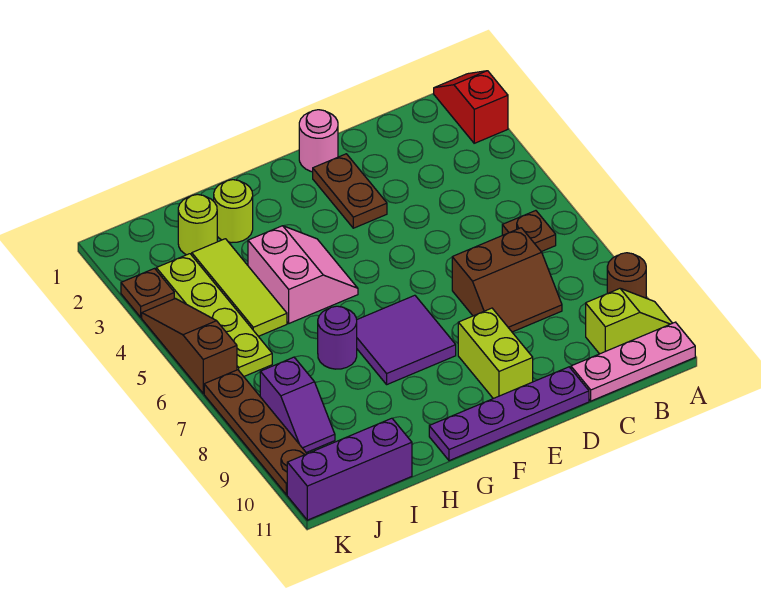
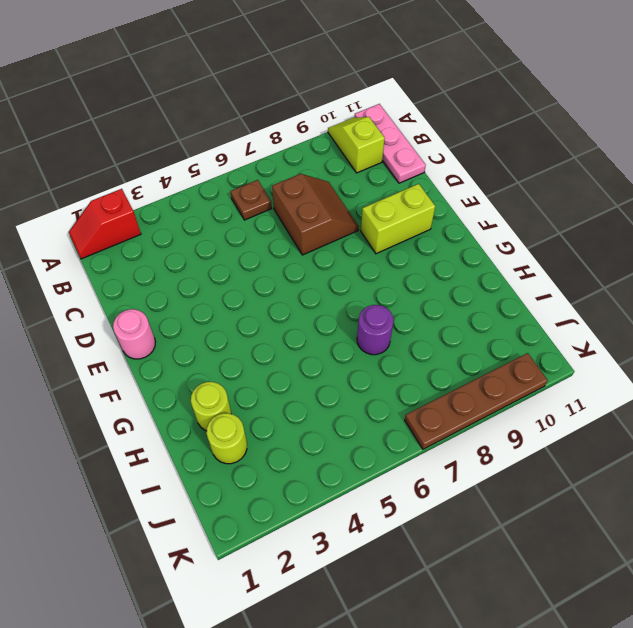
none -> brown 1x1 round brick [607,253,646,298]
none -> purple 1x4 plate [429,367,589,461]
none -> brown 1x2 plate [313,154,387,228]

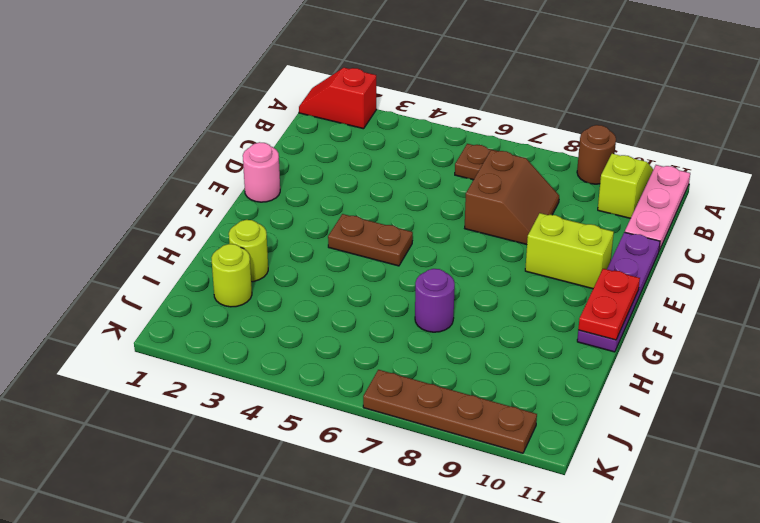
brown 1x2 plate [328,214,413,266] -> brown 1x2 plate moved to [313,154,387,228]
red 1x2 plate [578,269,640,340] -> none
none -> purple 2x2 tile [357,295,456,384]
none -> pink 2x2 slope [248,226,358,323]
none -> lime 1x3 tile [192,239,287,336]

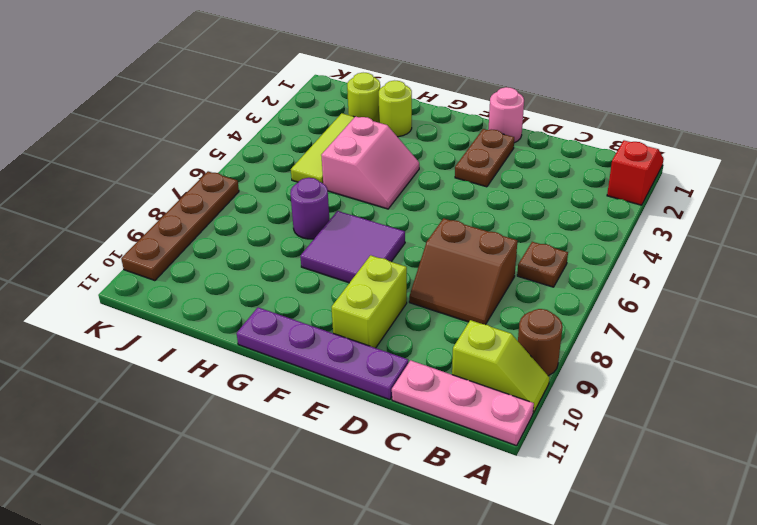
none -> purple 1x3 brick [287,418,412,520]
none -> lime 1x4 plate [156,254,272,376]
none -> purple 1x2 slope [260,357,335,453]

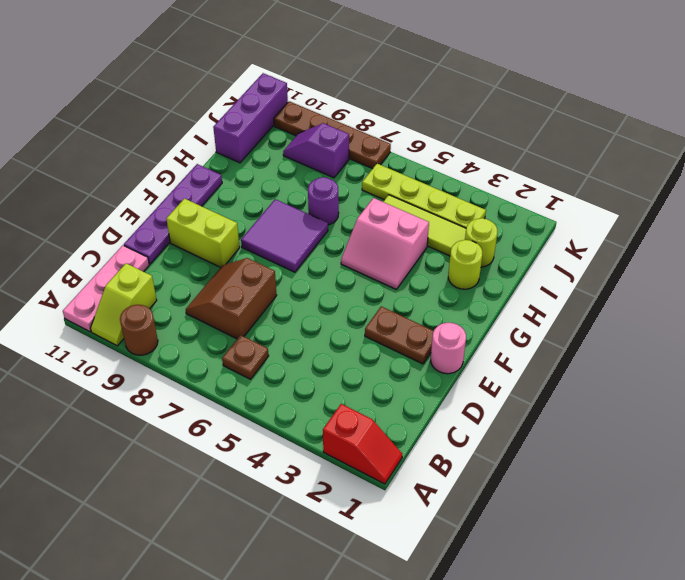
none -> brown 1x1 plate [121,269,174,317]
none -> brown 1x3 slope [142,299,237,393]

